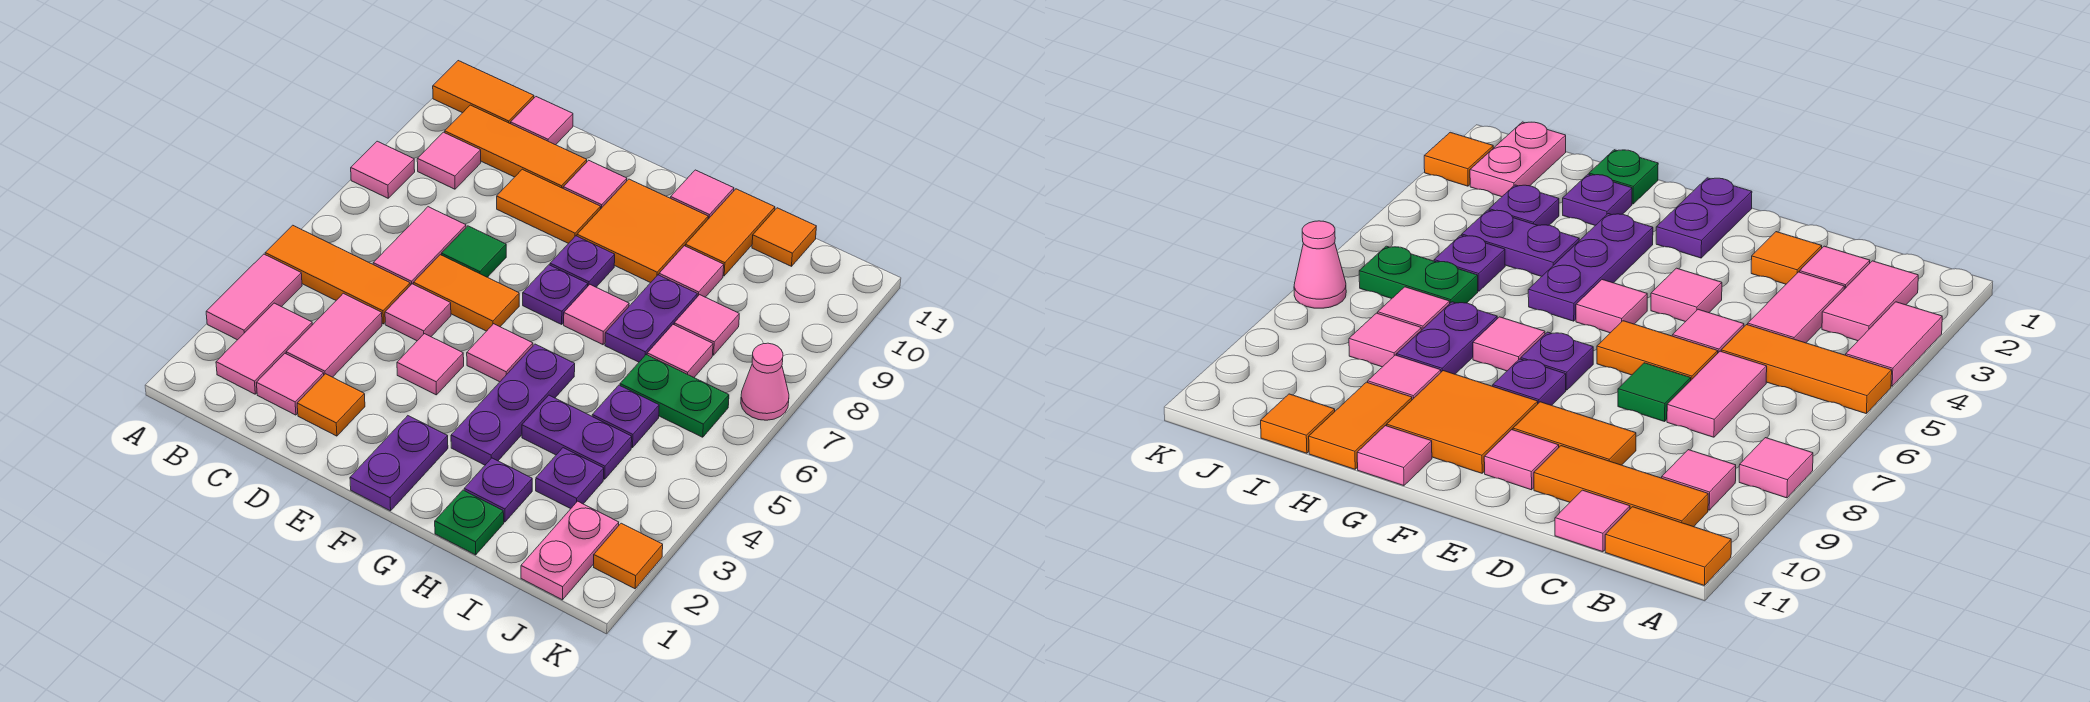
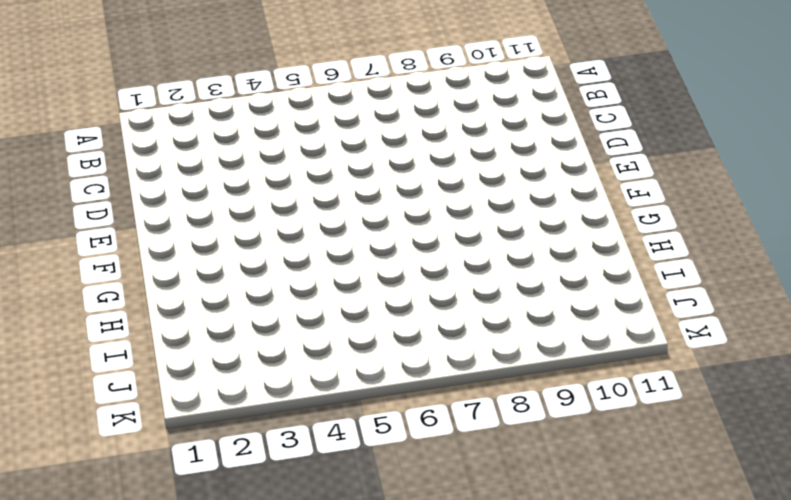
none -> pink 1x2 tile [206,254,302,340]
none -> orange 1x3 tile [265,225,410,324]
none -> pink 1x1 tile [351,141,415,198]
none -> orange 1x2 tile [433,61,534,124]

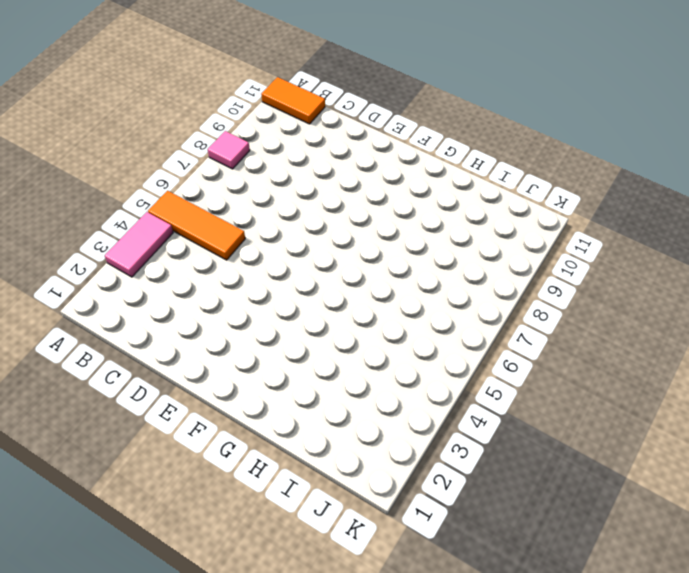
none -> pink 1x2 tile [216,303,312,394]
none -> pink 1x1 tile [417,132,481,189]
none -> orange 1x3 tile [445,105,587,188]
none -> pink 1x1 tile [257,354,324,415]

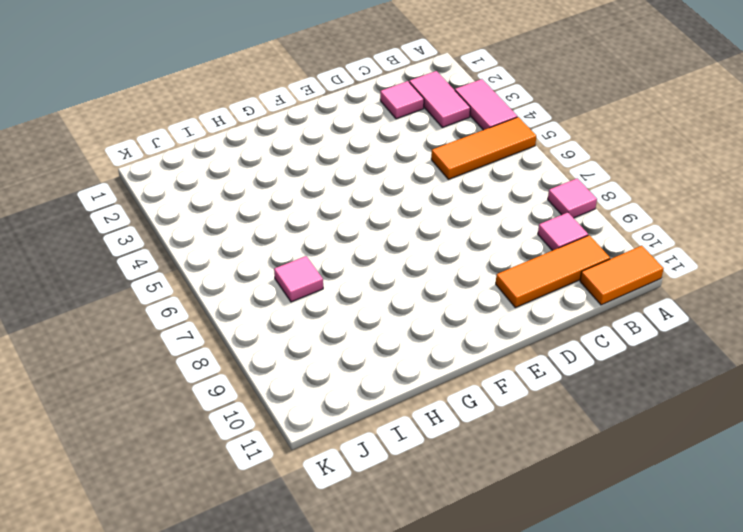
none -> pink 1x2 tile [286,293,382,377]
none -> pink 1x2 tile [373,207,466,285]
none -> pink 1x1 tile [511,97,573,145]
none -> orange 1x1 tile [297,374,365,436]

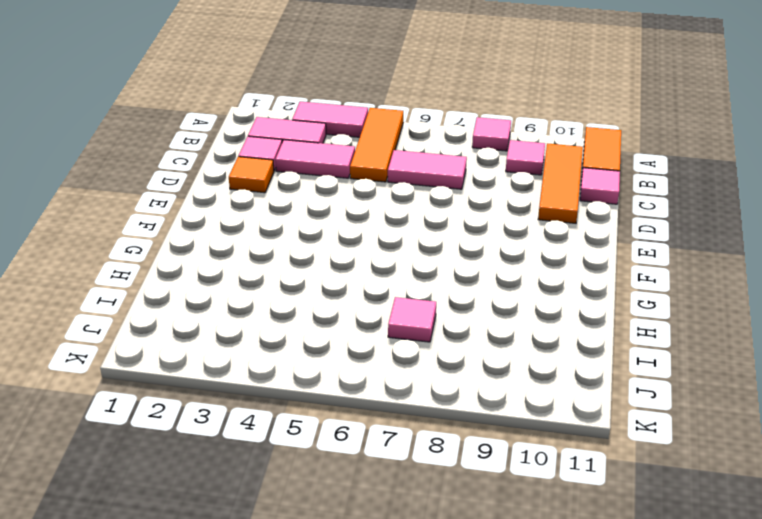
none -> pink 1x1 tile [385,284,451,341]
none -> orange 1x2 tile [413,255,519,331]
none -> green 1x1 tile [442,226,506,277]
none -> orange 1x2 tile [497,169,601,243]

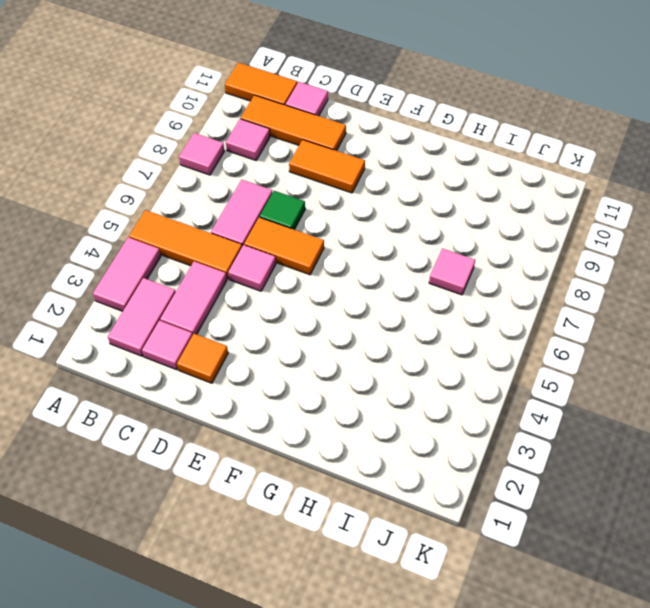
none -> pink 1x1 tile [397,334,464,395]
none -> pink 1x1 tile [563,160,627,208]
none -> purple 1x2 plate [350,416,448,511]
none -> pink 1x1 tile [467,324,533,382]

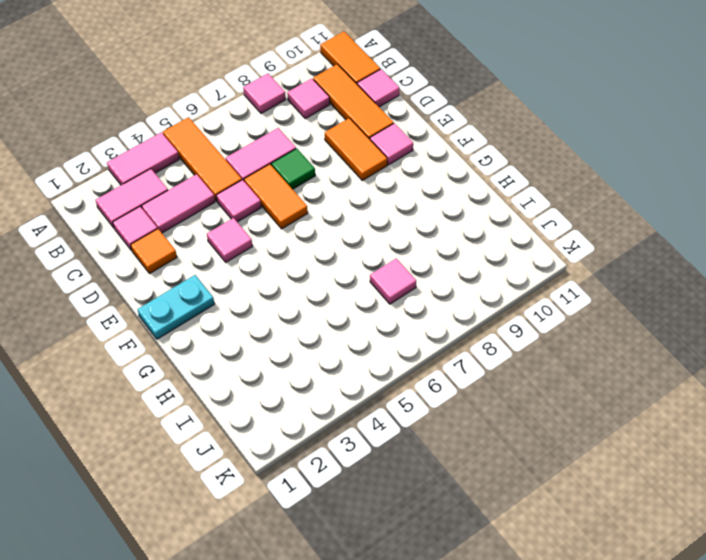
cyan 1x2 plate [137,275,214,339] -> purple 1x2 plate [350,416,448,511]
none -> pink 1x1 tile [467,324,533,382]
none -> purple 1x1 plate [523,265,588,324]
none -> purple 1x1 plate [550,236,615,287]
none -> orange 2x2 tile [577,179,708,283]

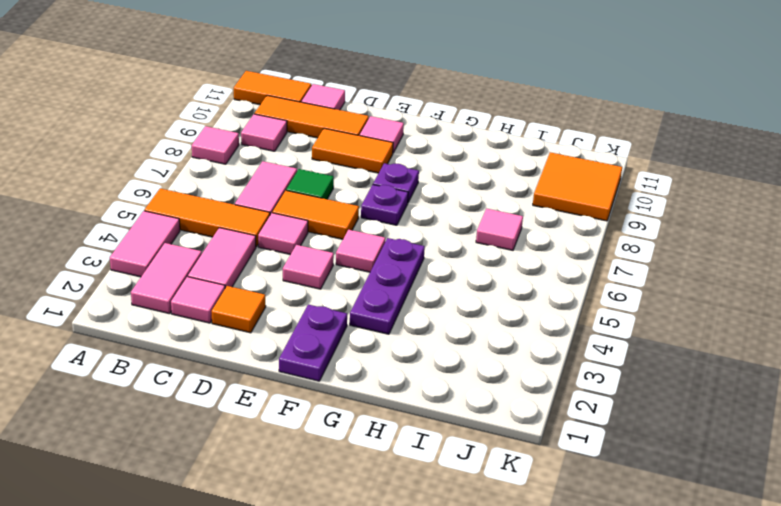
orange 2x2 tile [533,152,622,221] -> orange 2x2 tile moved to [577,179,708,283]
none -> pink 1x1 tile [564,285,629,345]
none -> pink 1x1 tile [671,170,734,219]
none -> green 1x1 plate [435,490,504,555]
none -> purple 1x1 plate [464,458,532,522]

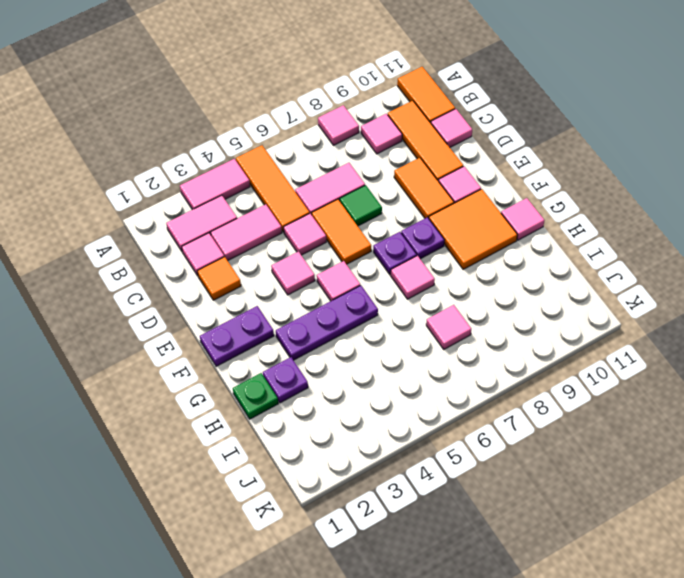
none -> purple 1x2 plate [522,395,632,479]
none -> purple 1x2 plate [605,275,697,362]
none -> pink 1x1 tile [659,246,724,297]
none -> orange 1x2 tile [685,189,775,276]

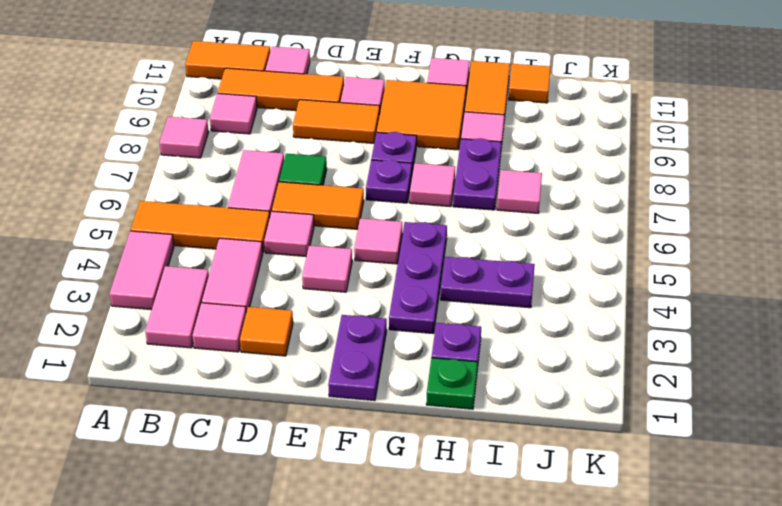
none -> purple 1x1 plate [536,448,604,509]
none -> purple 1x1 plate [592,385,659,448]
none -> green 1x2 plate [620,355,729,437]
none -> pink 1x1 tile [674,295,739,355]

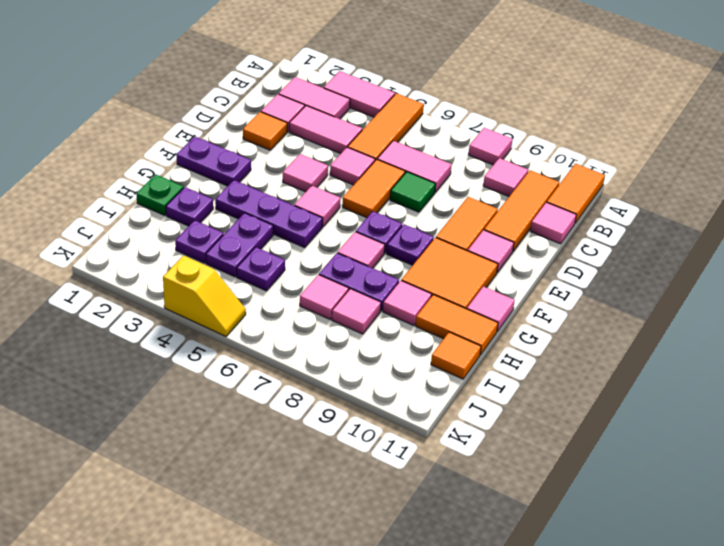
yellow 1x2 slope [163,256,246,336] -> none
none -> green 1x2 plate [620,355,729,437]
none -> pink 1x2 plate [521,501,619,600]
none -> orange 1x1 tile [594,523,663,589]
none -> pink 1x1 cone [741,343,789,420]

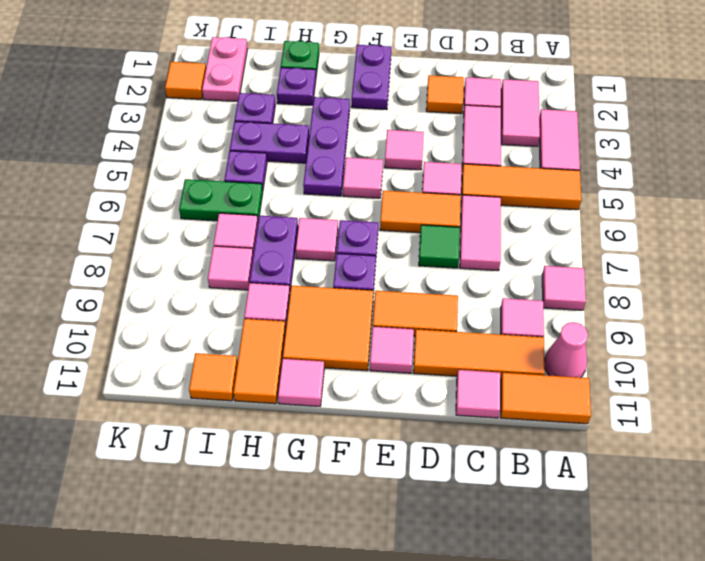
pink 1x1 cone [544,322,588,378] -> pink 1x1 cone moved to [741,343,789,420]

